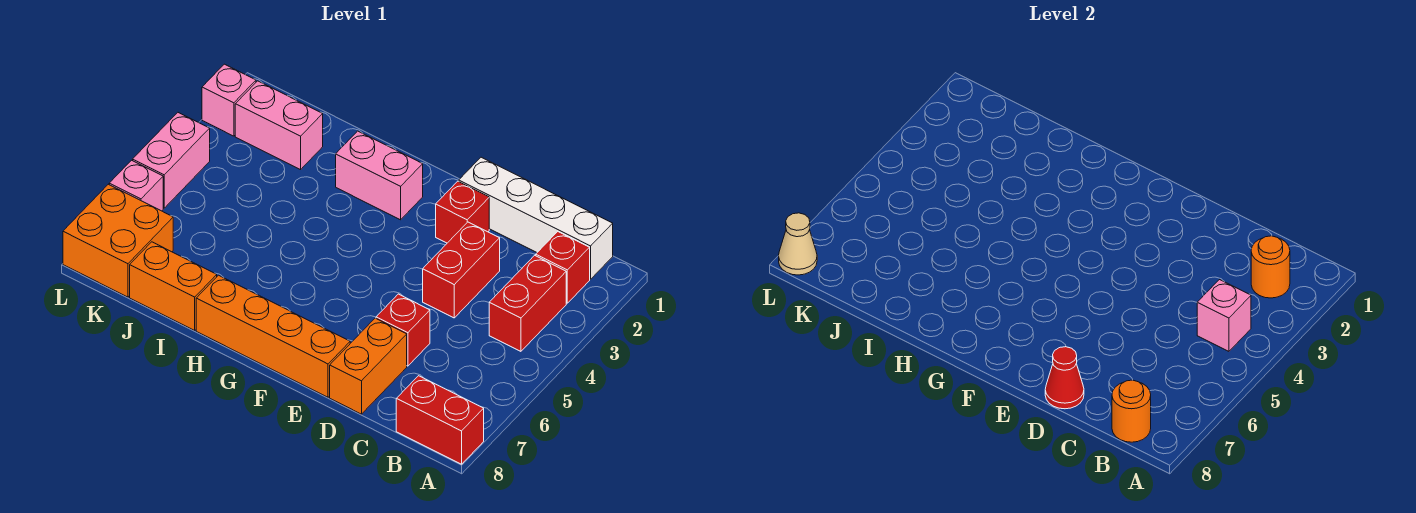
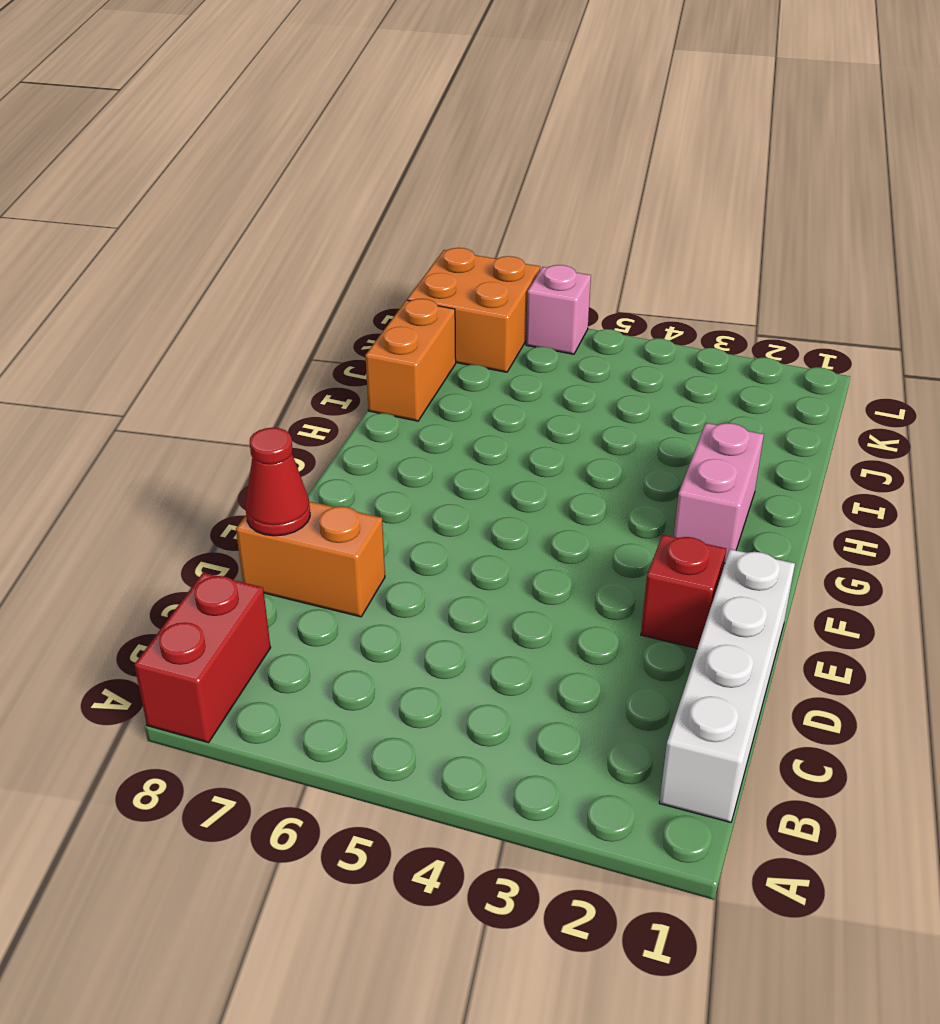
none -> red 1x1 brick [536,232,590,303]
none -> red 1x2 brick [489,255,566,351]
none -> red 1x2 brick [423,222,500,318]

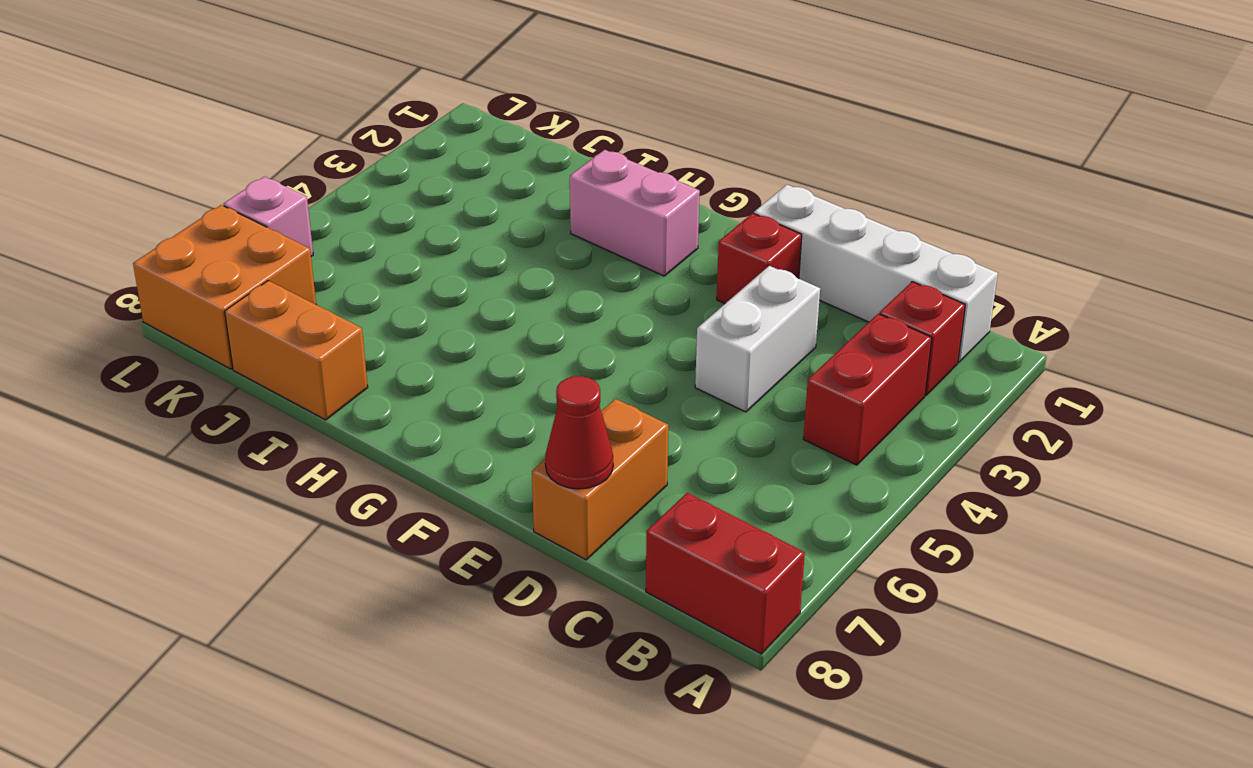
white 1x2 brick [695,266,820,412] -> red 1x2 brick [423,222,500,318]
none -> red 1x1 brick [376,294,430,366]
none -> orange 1x4 brick [196,275,350,397]
none -> pink 1x2 brick [235,81,323,170]

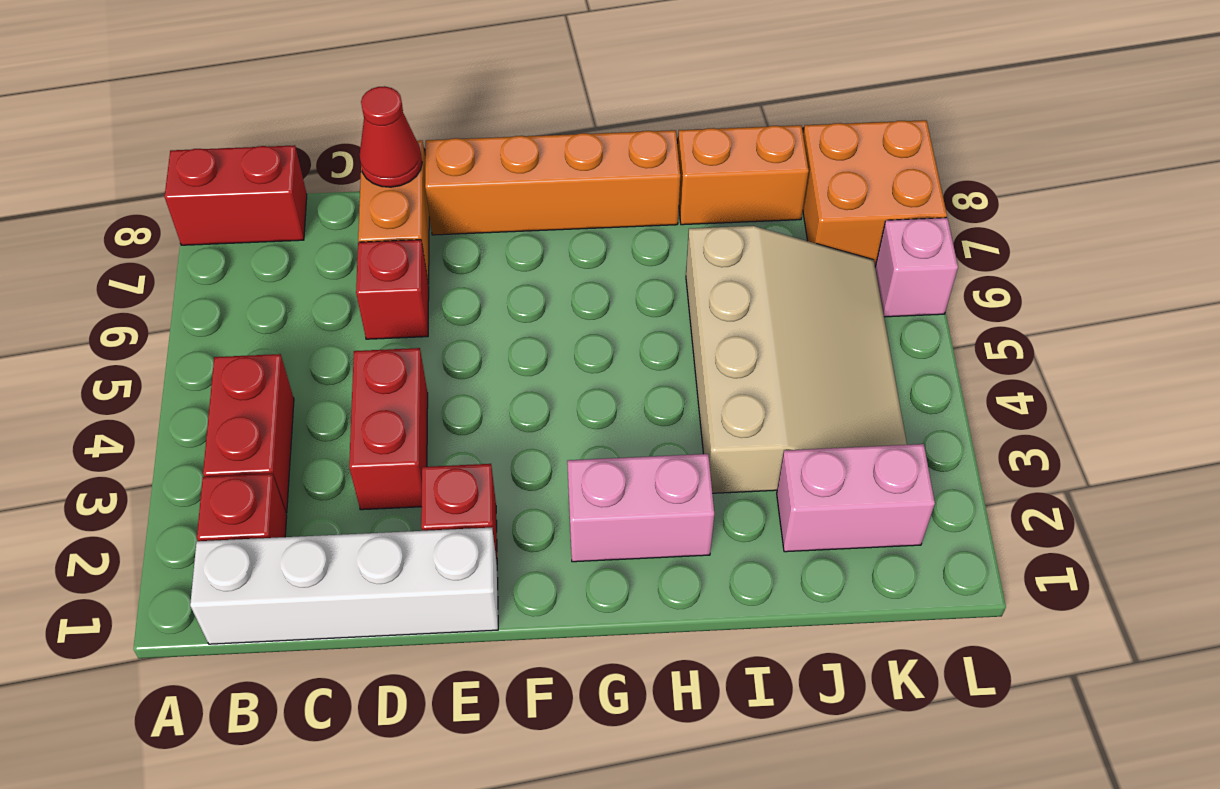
tan 3x4 slope [686,226,907,493] -> none
none -> pink 1x1 brick [202,64,256,136]
none -> pink 1x2 brick [133,113,210,208]
none -> orange 1x1 round brick [1251,236,1290,298]

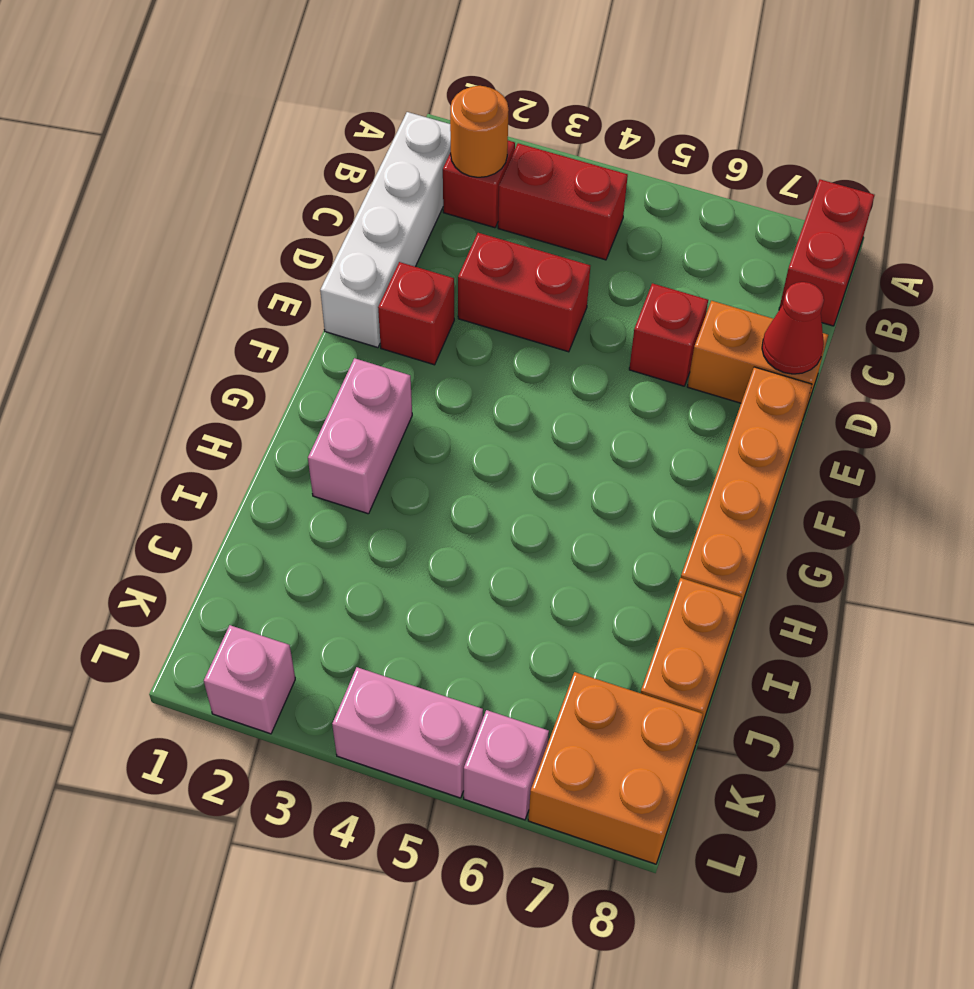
none -> pink 1x2 brick [235,81,323,170]
none -> pink 1x1 brick [1197,280,1251,351]
none -> orange 1x1 round brick [1112,380,1151,442]

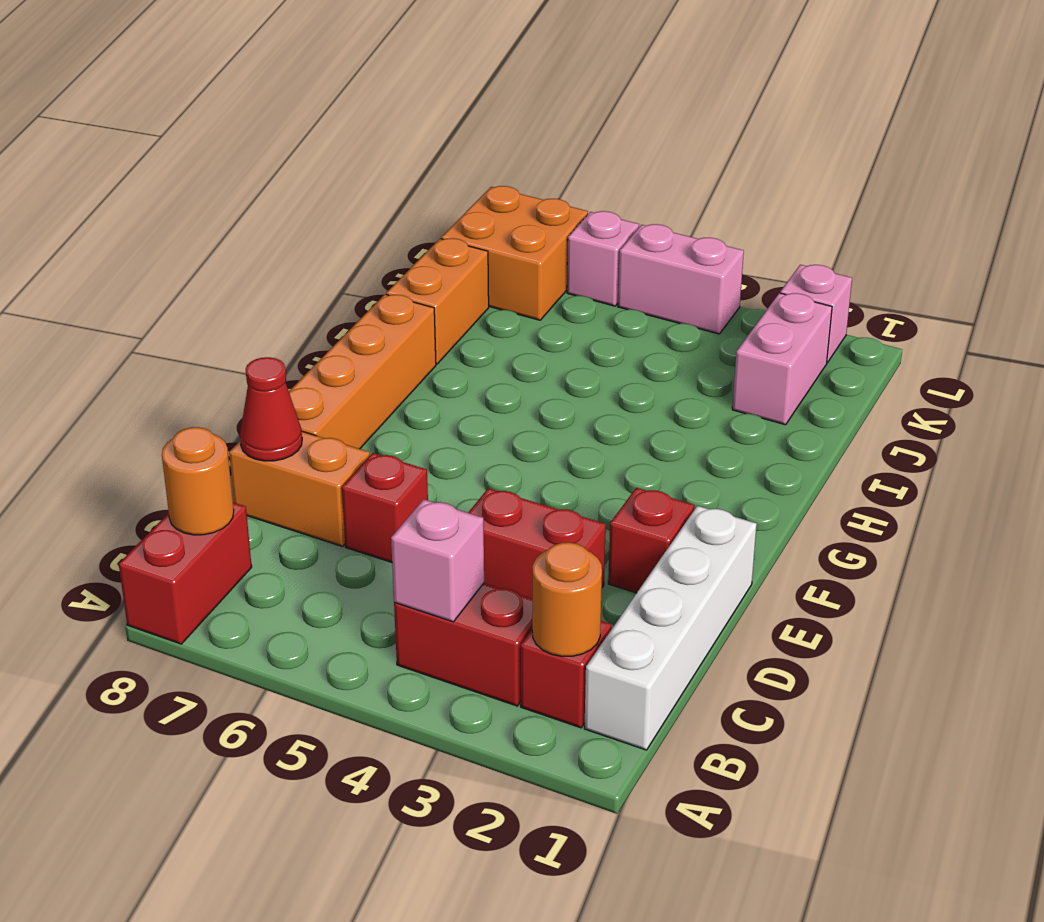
none -> pink 1x2 brick [336,131,423,220]
none -> tan 1x1 cone [779,213,817,275]

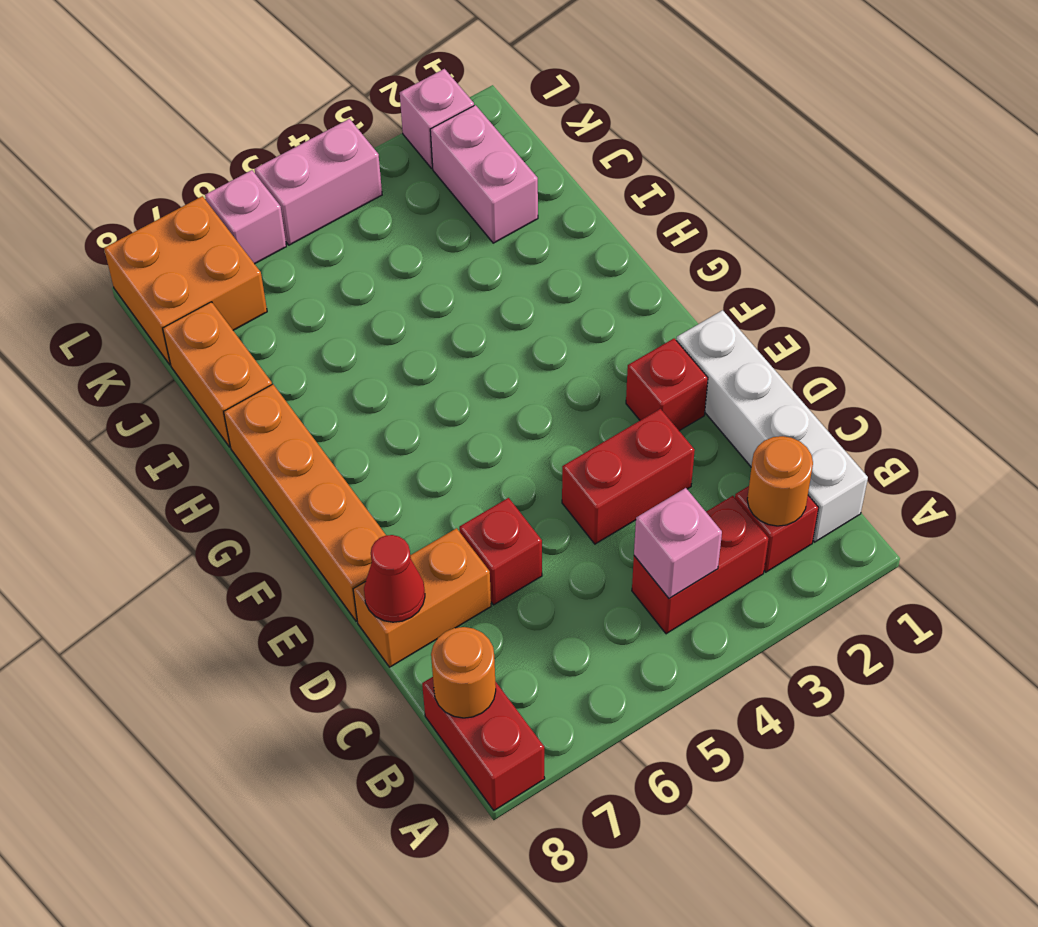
none -> pink 1x2 brick [336,131,423,220]
none -> tan 1x1 cone [779,213,817,275]

